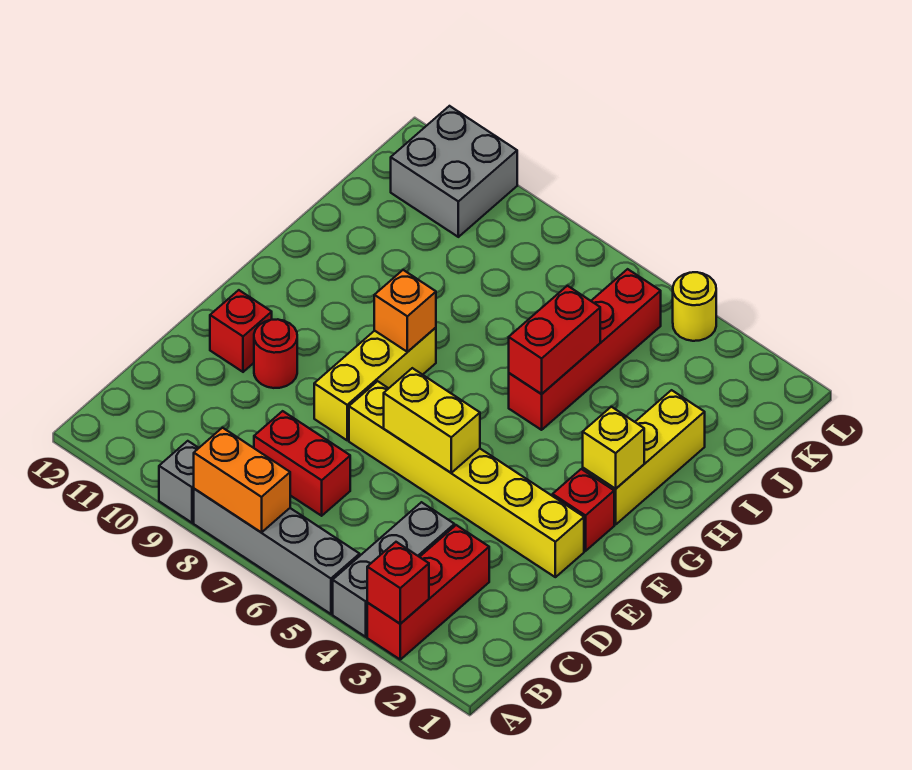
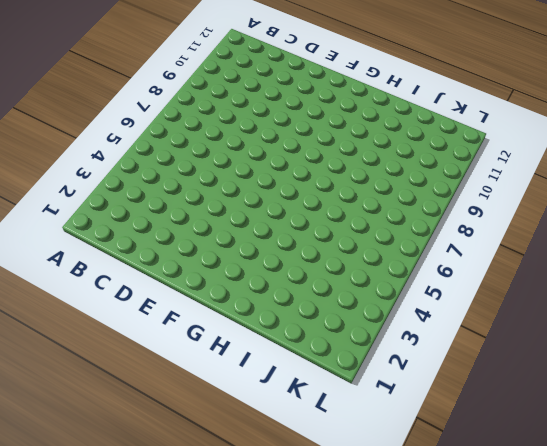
none -> red 1x3 brick [367,525,489,659]
none -> grey 1x3 brick [333,502,455,637]
none -> grey 1x4 brick [194,489,360,614]

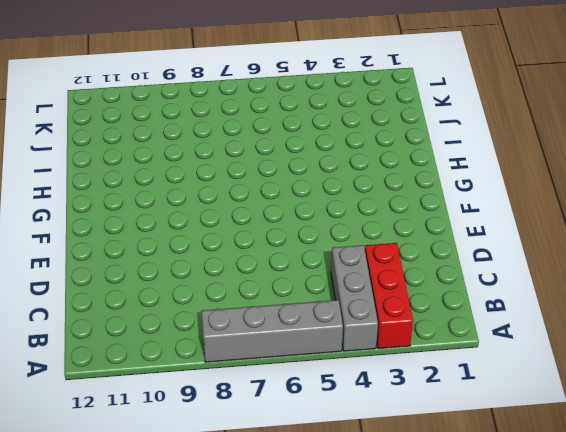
none -> grey 1x1 brick [159,441,198,523]
none -> red 1x2 brick [254,411,350,516]
none -> yellow 1x6 brick [349,381,584,577]

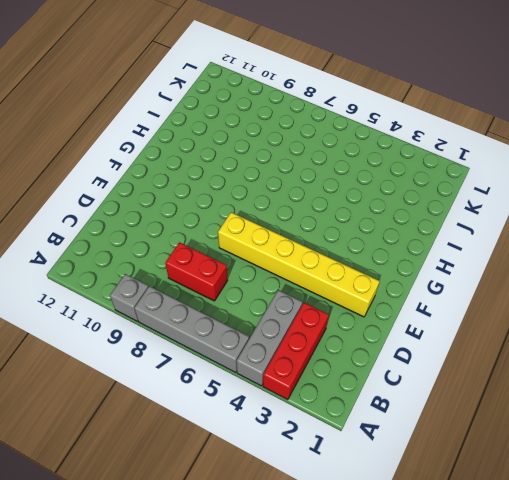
none -> yellow 1x3 brick [314,328,436,440]
none -> red 1x1 round brick [254,319,297,388]
none -> red 1x1 brick [210,290,272,372]

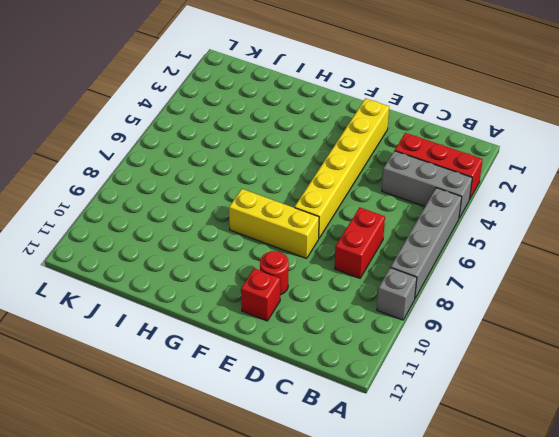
none -> red 1x1 brick [553,469,614,551]
none -> yellow 1x3 brick [583,390,705,525]
none -> red 1x4 brick [509,269,661,430]

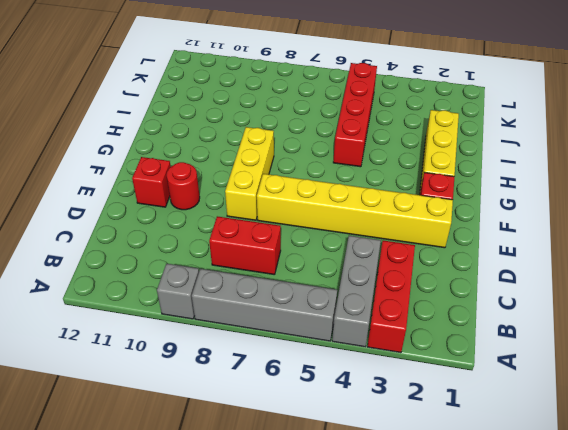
none -> grey 2x2 brick [391,106,517,237]
none -> yellow 1x1 round brick [673,272,716,341]
none -> red 1x1 brick [367,542,429,624]

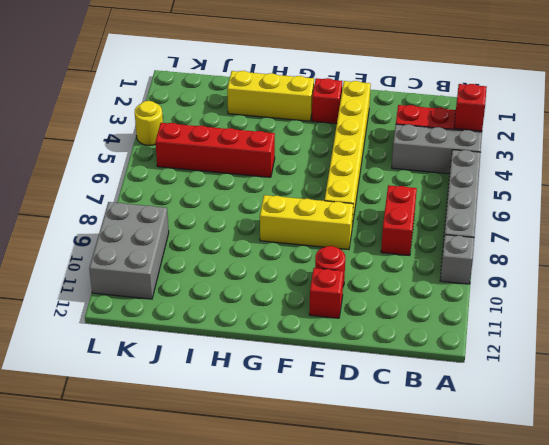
grey 2x3 brick [89,202,169,299] -> grey 2x2 brick [391,106,517,237]
none -> orange 1x2 brick [194,428,290,532]
none -> yellow 1x2 brick [384,368,480,473]
none -> yellow 1x1 brick [583,407,644,489]

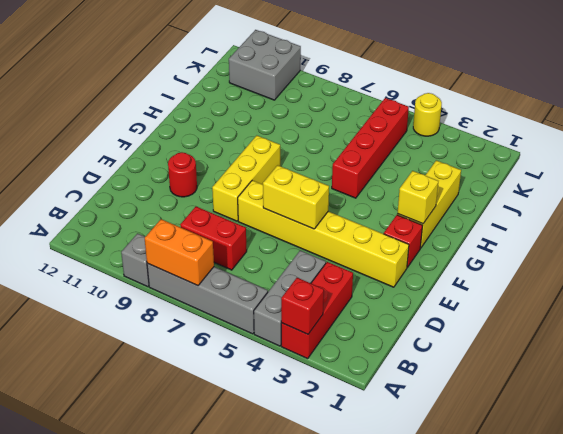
none -> red 1x1 brick [210,290,272,372]
none -> orange 1x1 brick [374,270,436,352]
none -> red 1x2 brick [509,286,600,394]

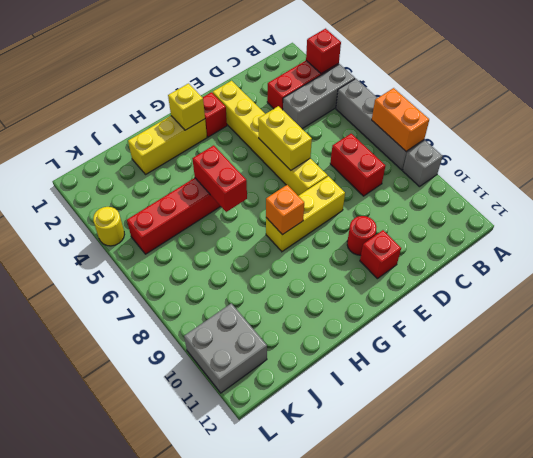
red 1x2 brick [192,145,247,212] -> red 1x2 brick turned to [509,286,600,394]

